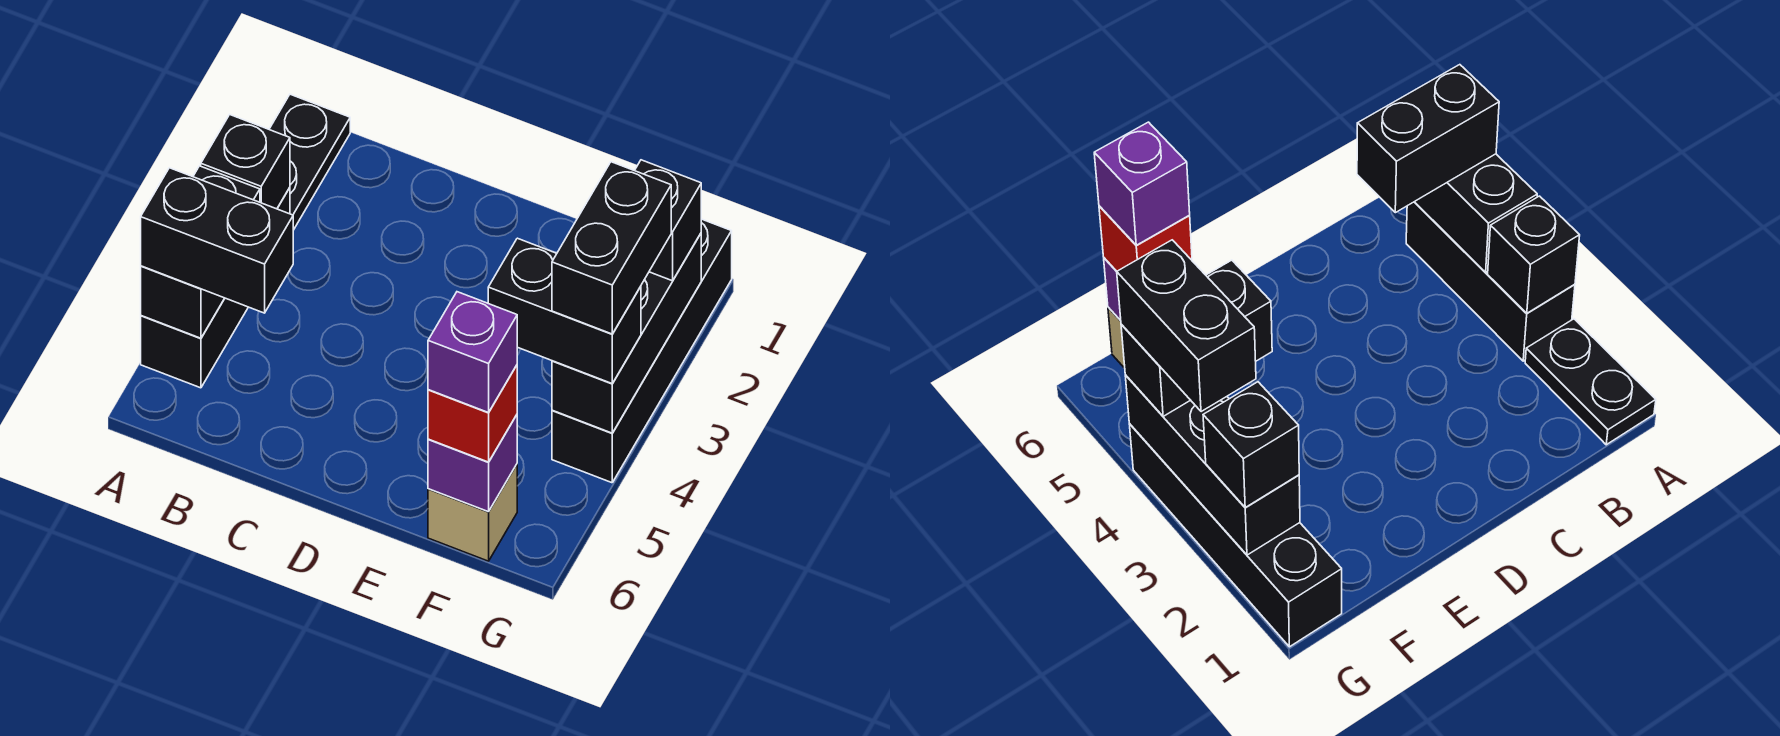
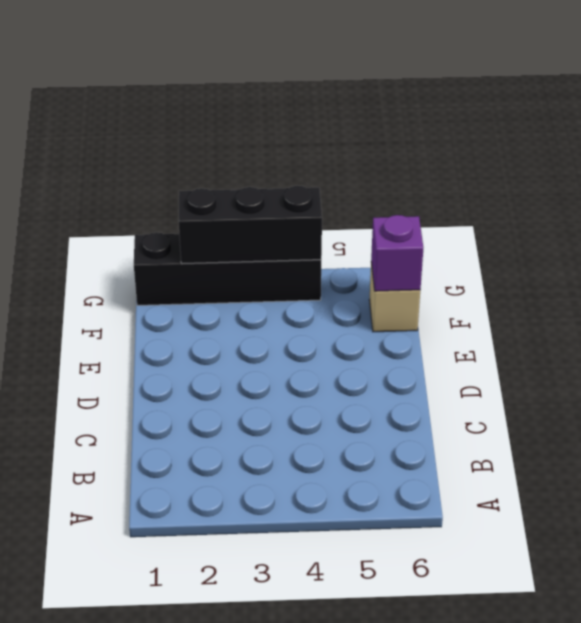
none -> black 1x2 plate [269,94,350,230]
none -> black 1x3 brick [141,188,290,388]
none -> black 1x1 brick [201,115,290,209]

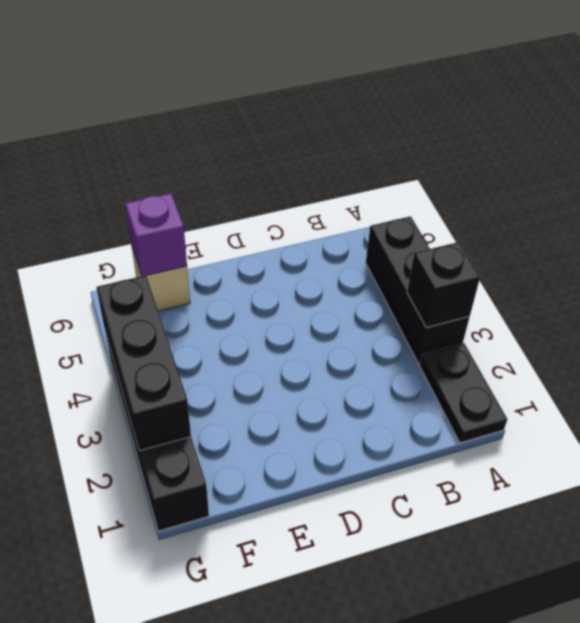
none -> black 1x2 brick [141,166,260,338]
none -> black 1x2 brick [141,168,293,313]
none -> black 1x2 brick [488,238,641,383]

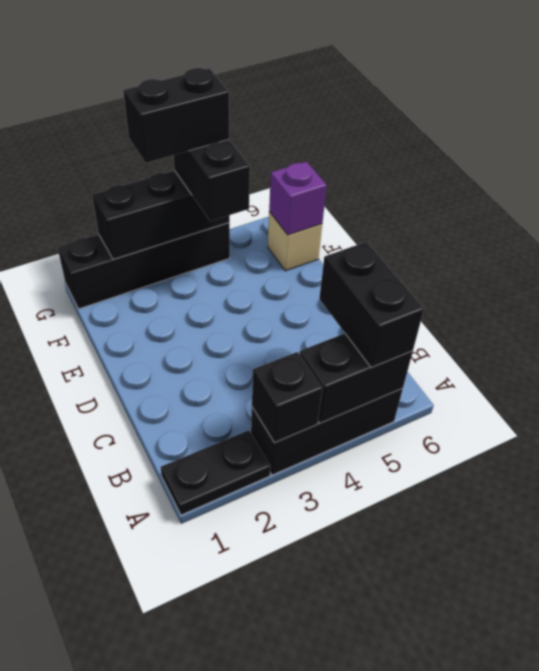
none -> red 1x1 brick [428,365,517,462]
none -> black 1x1 brick [635,160,701,281]
none -> purple 1x1 brick [428,292,517,413]

